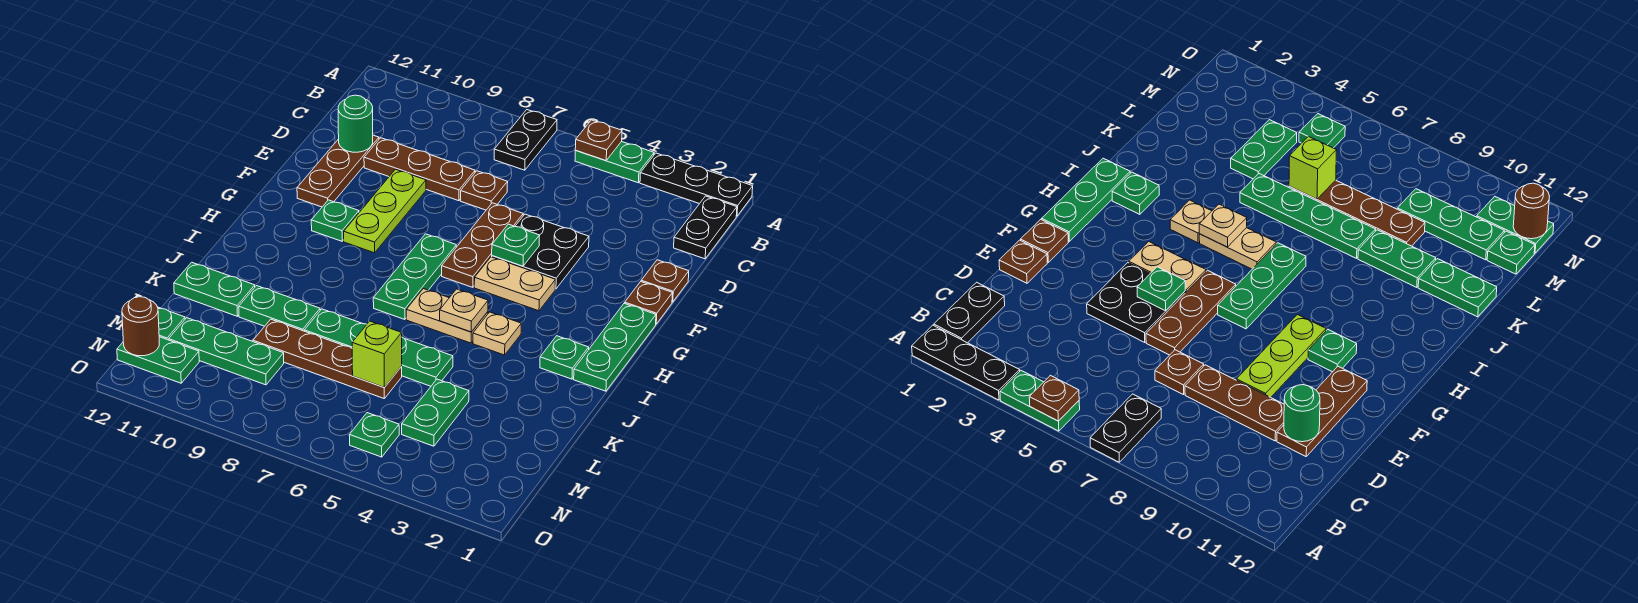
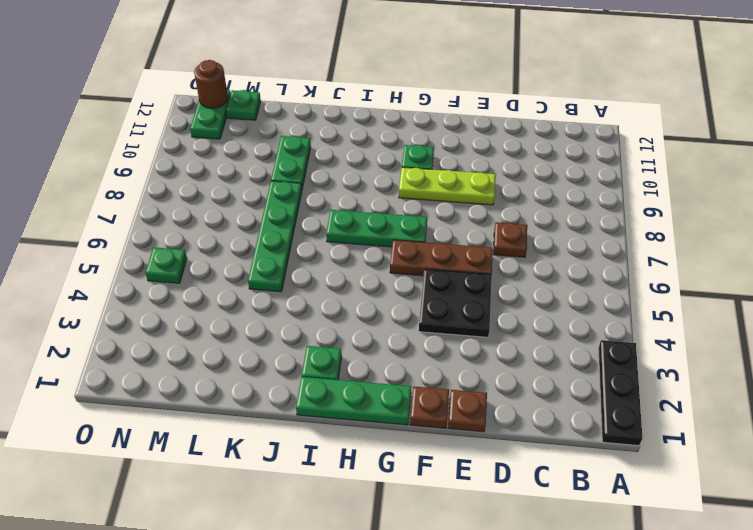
none -> green 1x2 plate [575,141,654,183]
none -> black 1x2 plate [494,110,557,170]
none -> black 1x2 plate [674,196,737,259]
none -> brown 1x3 plate [364,138,475,201]

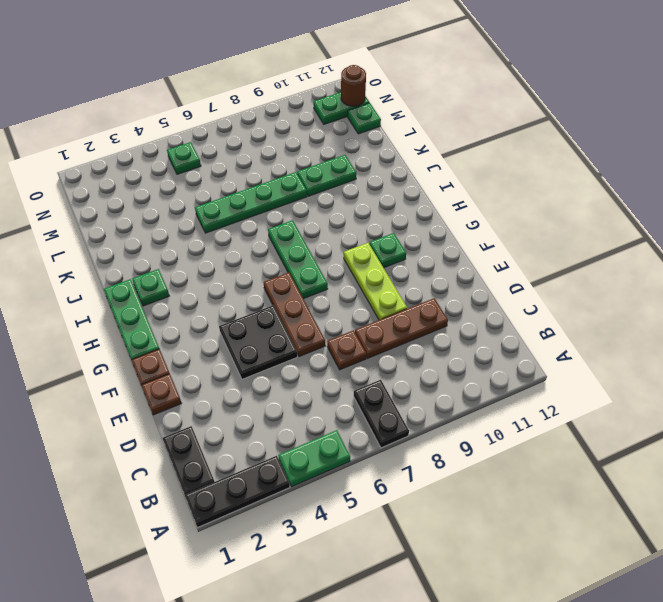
none -> brown 1x3 plate [297,135,379,207]
none -> tan 1x2 plate [474,257,555,311]
none -> tan 1x1 plate [473,312,521,355]
none -> tan 1x2 plate [406,289,488,343]

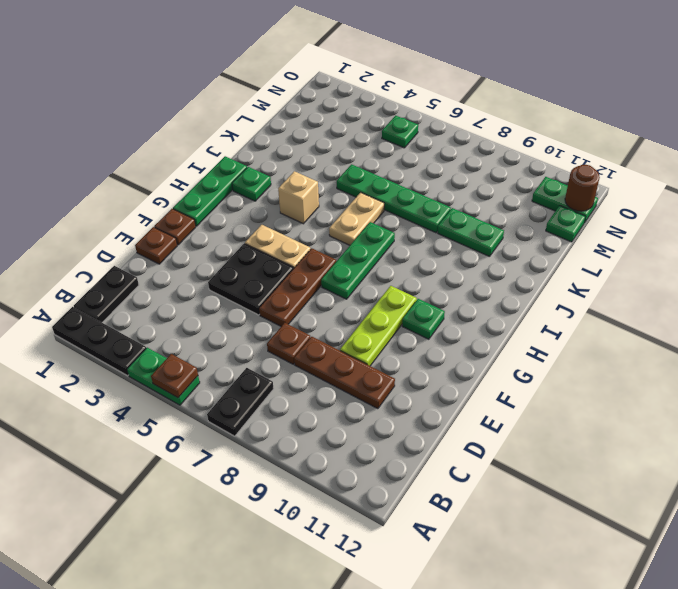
tan 1x1 brick [278,171,319,224] -> tan 1x1 plate [473,312,521,355]
tan 1x2 plate [329,193,384,245] -> tan 1x2 plate turned to [406,289,488,343]
none -> brown 1x3 plate [297,135,379,207]
none -> green 1x2 plate [174,262,255,316]
none -> green 1x2 plate [402,379,469,446]
none -> brown 1x4 plate [253,319,402,399]

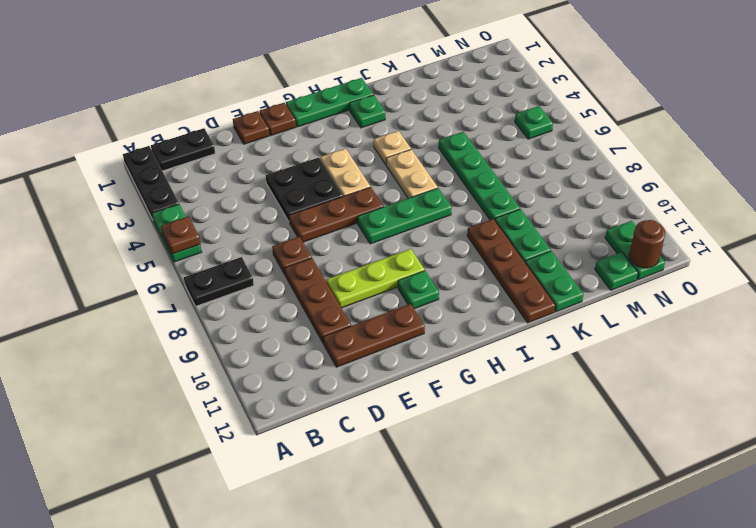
brown 1x4 plate [467,219,555,323] -> brown 1x4 plate moved to [253,319,402,399]
none -> green 1x2 plate [402,379,469,446]
none -> green 1x3 plate [169,318,284,385]
none -> green 1x1 round brick [338,95,373,152]
none -> green 1x1 plate [492,224,540,266]

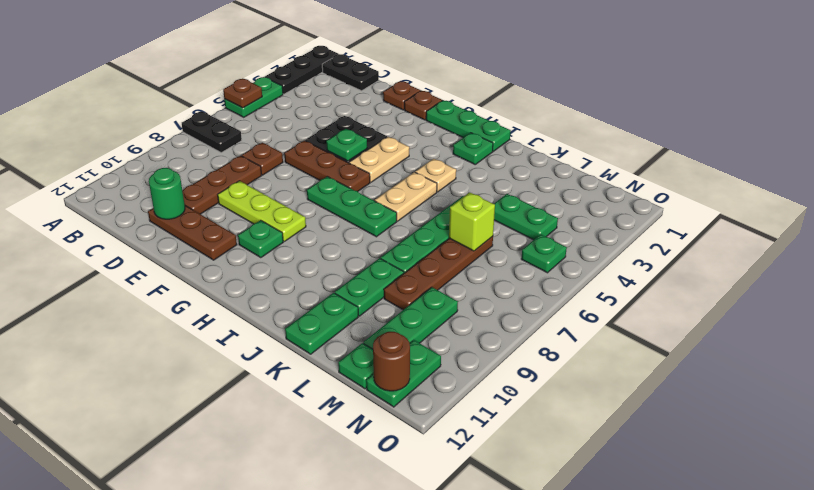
none -> tan 1x1 plate [440,289,488,332]

